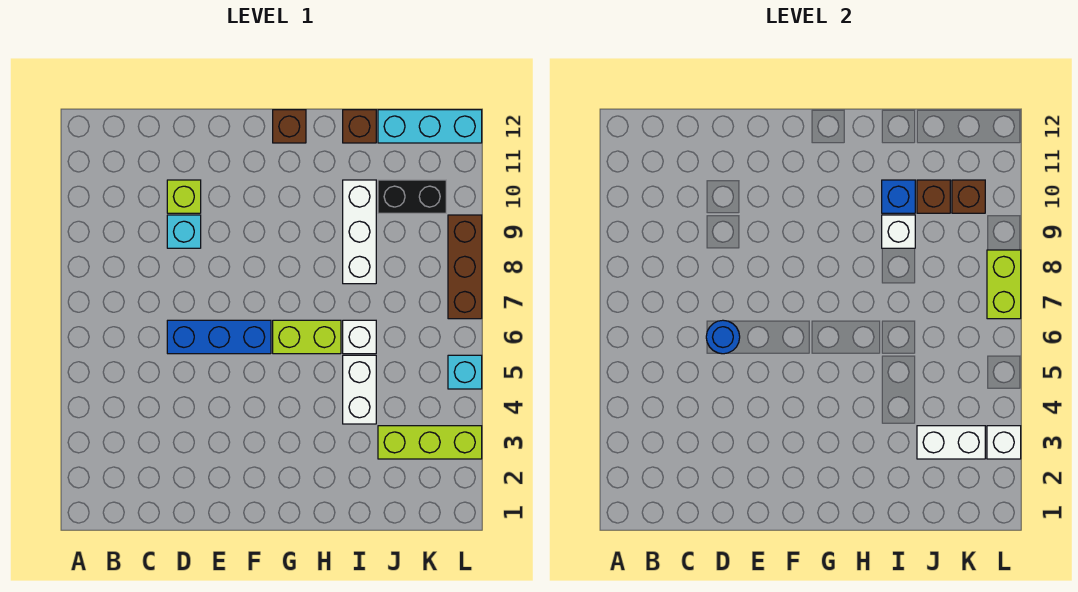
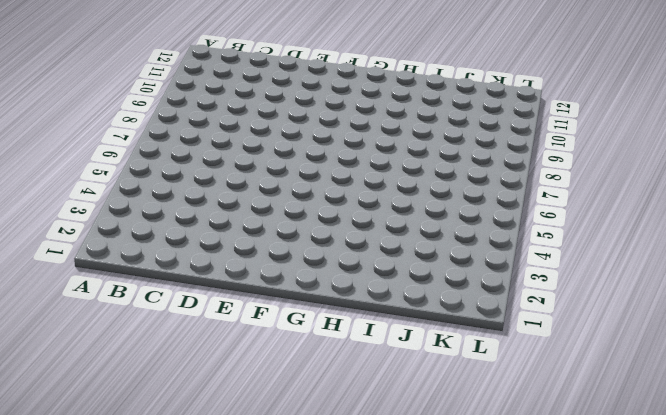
none -> blue 1x3 brick [167,320,271,354]
none -> cyan 1x1 brick [167,215,201,248]
none -> lime 1x1 brick [167,180,201,213]

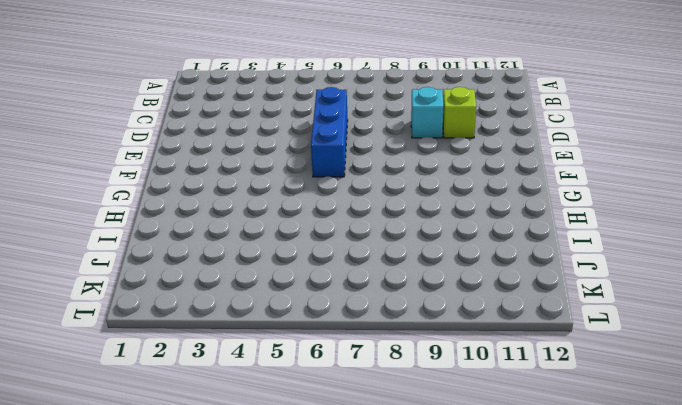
none -> lime 1x2 brick [273,320,341,354]
none -> brown 1x1 brick [273,110,306,143]
none -> white 1x2 brick [343,355,376,424]

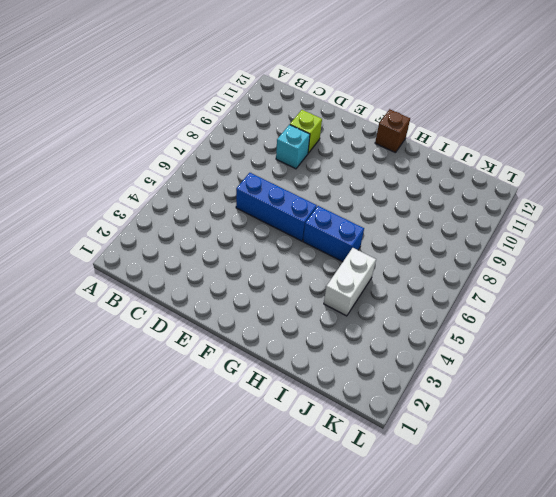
blue 1x2 brick [303,206,364,262] -> lime 1x2 brick [273,320,341,354]
none -> white 1x1 brick [343,320,376,354]
none -> white 1x3 brick [343,180,376,284]
none -> brown 1x1 brick [343,110,376,143]

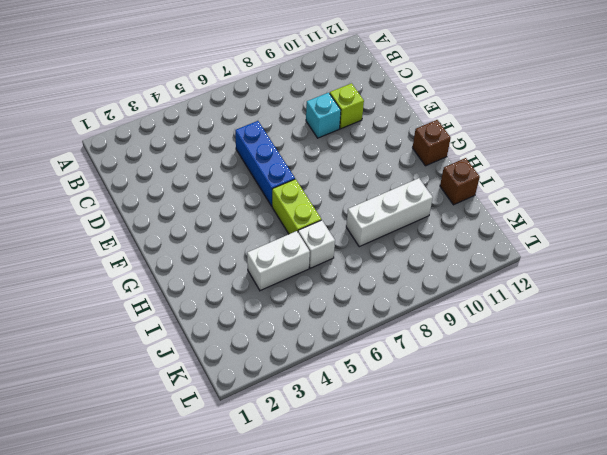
none -> lime 1x3 brick [378,426,482,459]
none -> black 1x2 brick [378,180,446,213]
none -> cyan 1x3 brick [378,110,482,143]

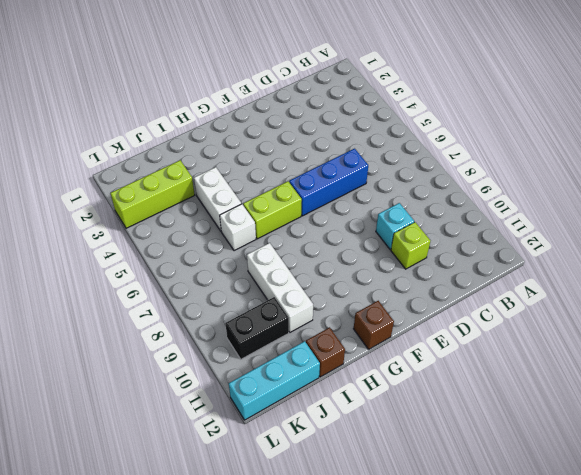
none -> cyan 1x1 brick [448,355,482,389]
none -> brown 1x3 brick [448,215,482,319]
none -> blue 1x1 round brick [706,320,740,354]

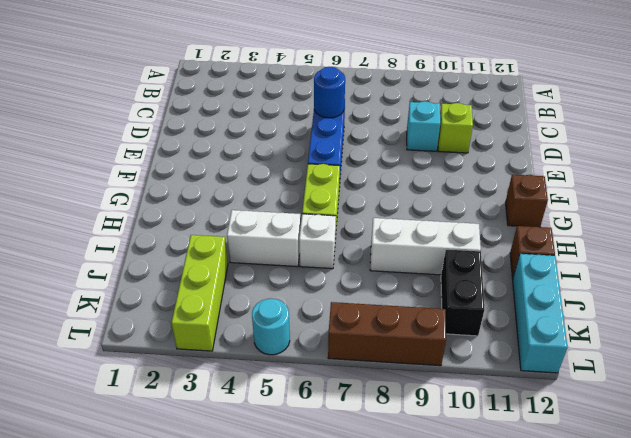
cyan 1x1 round brick [252,299,290,355] -> cyan 1x1 brick [448,355,482,389]
none -> white 1x1 brick [882,215,915,248]
none -> blue 1x1 brick [882,180,915,213]
none -> white 1x2 brick [917,426,985,459]

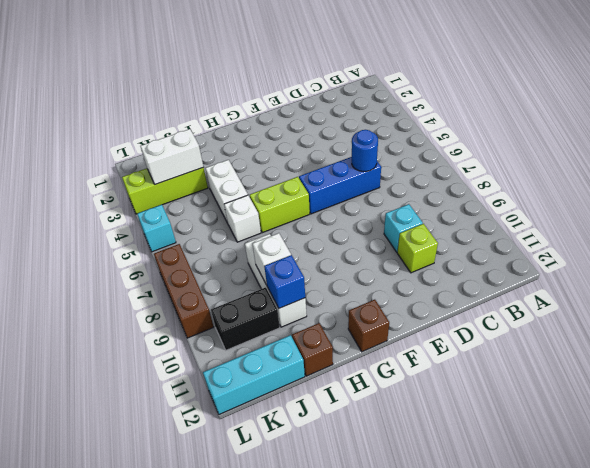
none -> brown 1x1 brick [917,180,950,213]
none -> brown 1x1 brick [952,180,985,213]
none -> white 1x1 brick [987,426,1021,459]

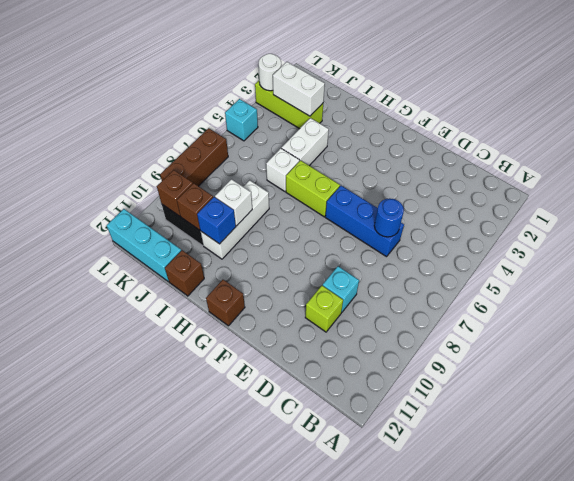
white 1x1 round brick [259,54,281,91] -> white 1x1 brick [987,426,1021,459]
none -> lime 1x2 brick [987,250,1021,319]

